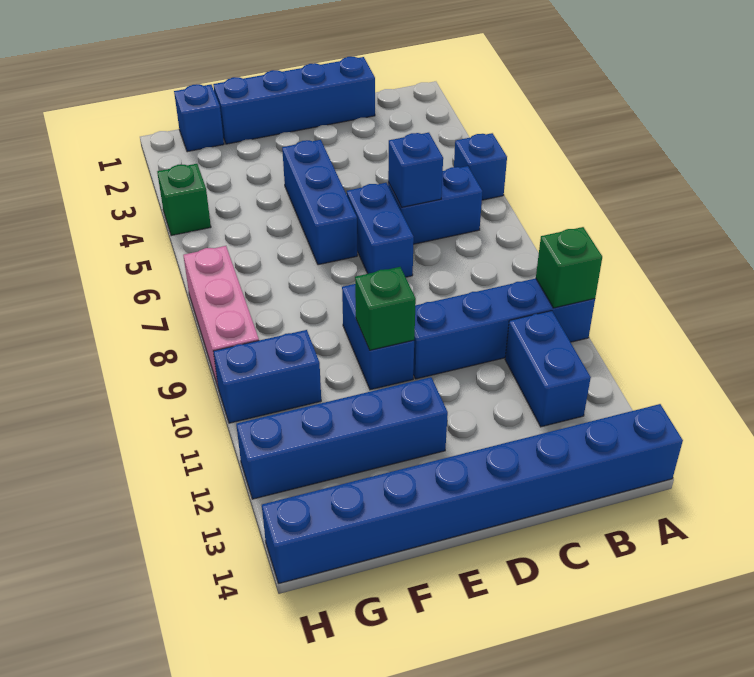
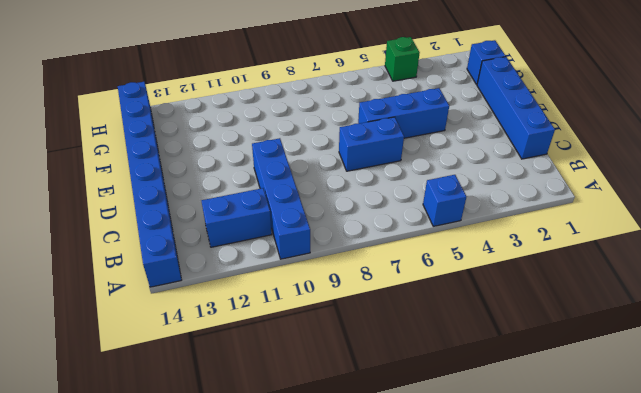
none -> blue 1x2 brick [388,166,483,244]
none -> blue 1x2 brick [342,284,414,390]
none -> blue 1x4 brick [236,377,448,499]

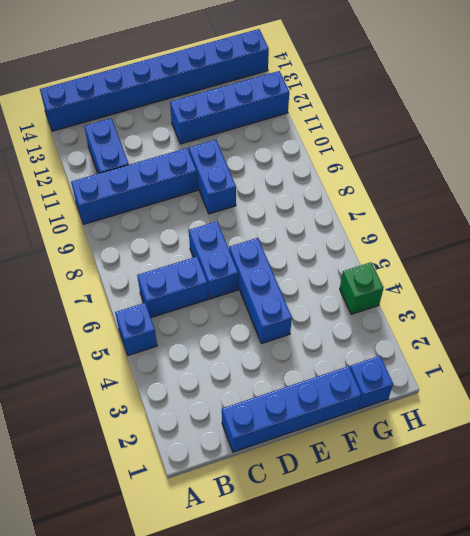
none -> blue 1x2 brick [213,330,321,423]
none -> pink 1x3 brick [183,246,259,386]
none -> green 1x1 brick [536,227,602,308]

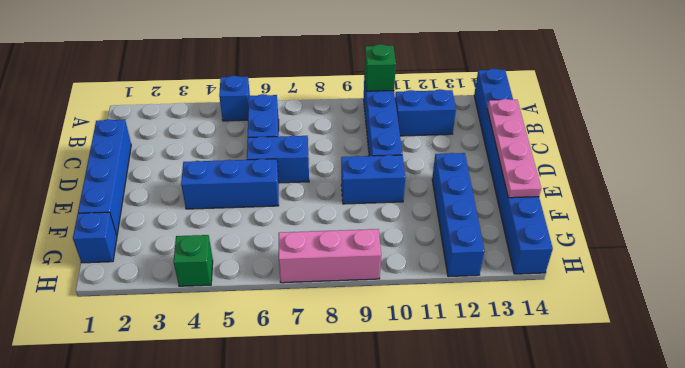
pink 1x4 plate [487,99,541,198] -> none
none -> blue 1x2 brick [213,330,321,423]
none -> blue 1x1 brick [388,133,443,207]
none -> green 1x1 brick [355,267,416,350]

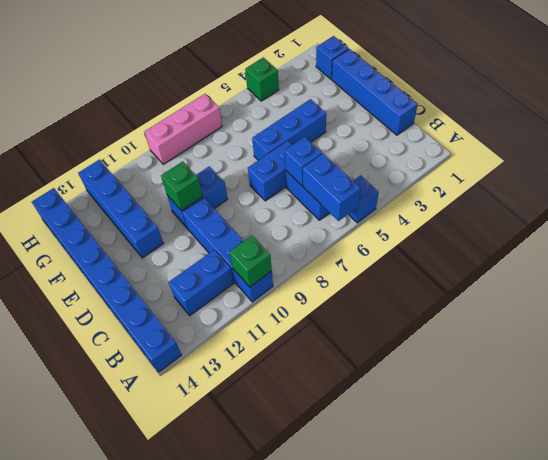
blue 1x2 brick [303,154,361,221] -> blue 1x2 brick moved to [213,330,321,423]

